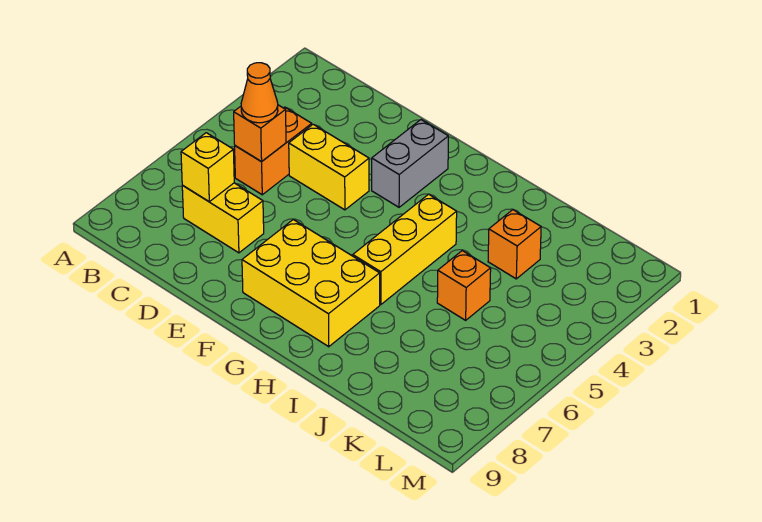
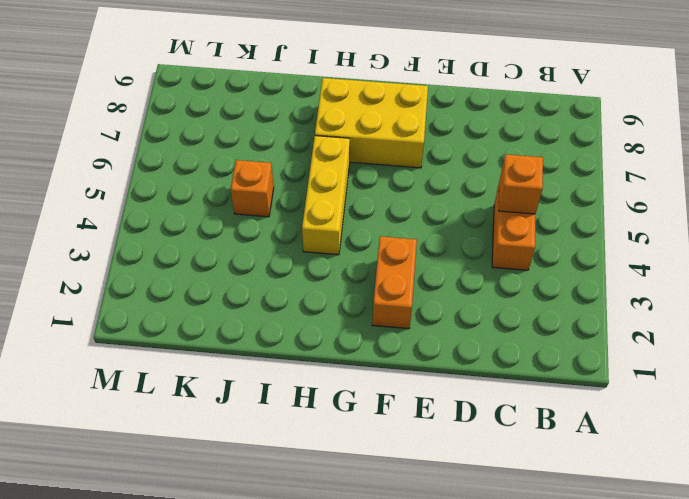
orange 1x2 brick [372,236,417,329] -> grey 1x2 brick [372,120,448,207]
none -> yellow 1x2 brick [182,183,264,253]
none -> yellow 1x2 brick [289,124,369,210]

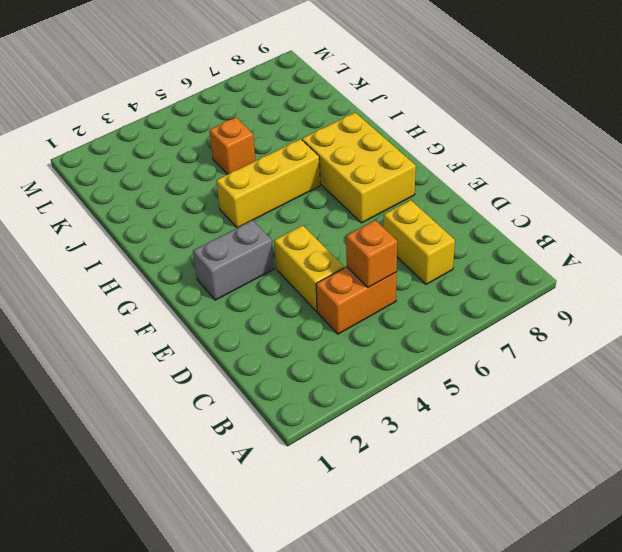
none -> orange 1x1 brick [488,210,541,279]
none -> yellow 1x1 brick [181,133,234,202]

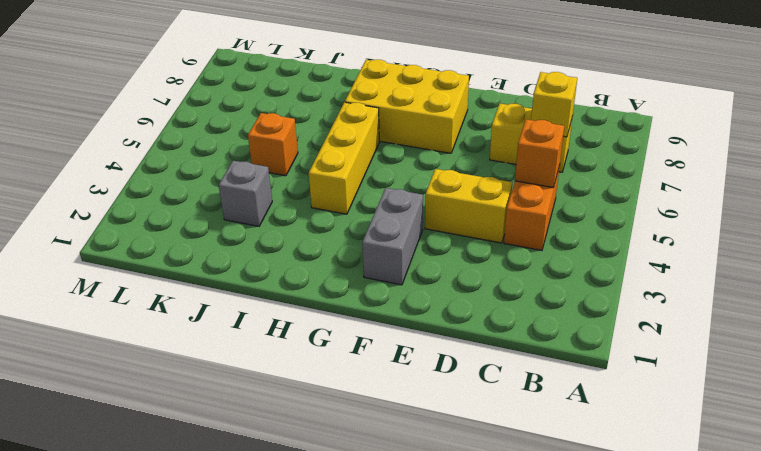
grey 1x1 brick [219,161,272,226] -> orange 1x1 brick [488,210,541,279]
none -> orange 1x1 cone [241,63,278,123]

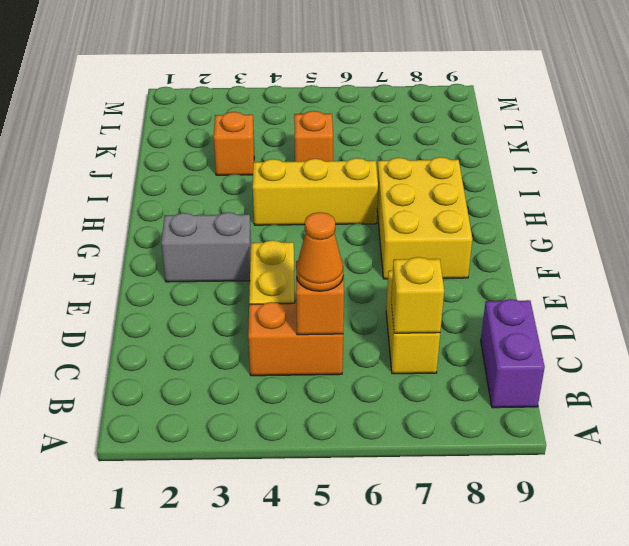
purple 1x2 brick [481,299,545,408] -> none

